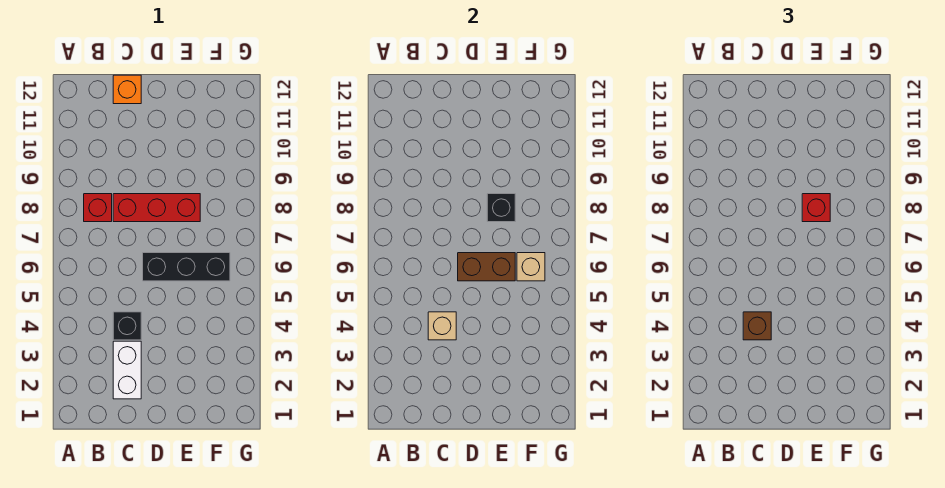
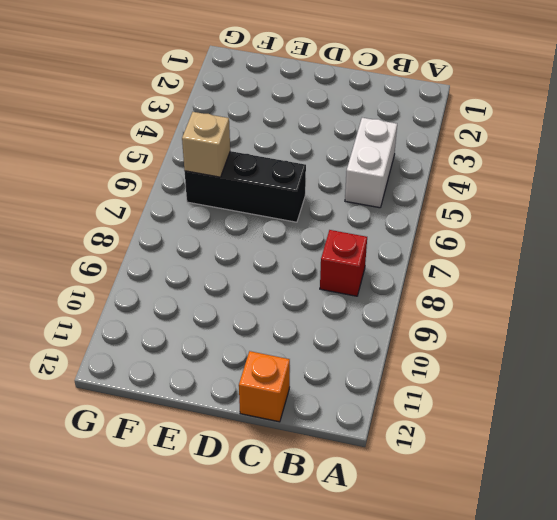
white 1x2 brick [345,118,397,208] -> white 1x2 brick moved to [113,341,141,399]
none -> black 1x1 brick [113,312,141,340]
none -> red 1x3 brick [113,194,200,222]
none -> tan 1x1 brick [428,312,456,340]

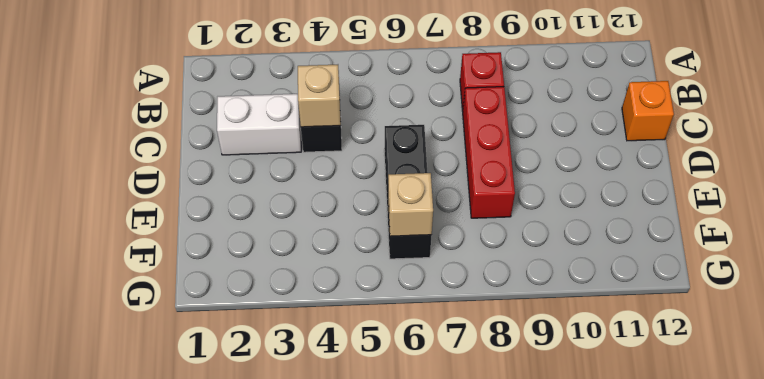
none -> brown 1x2 brick [458,253,515,281]
none -> black 1x1 brick [487,194,515,222]
none -> brown 1x1 brick [743,312,771,340]

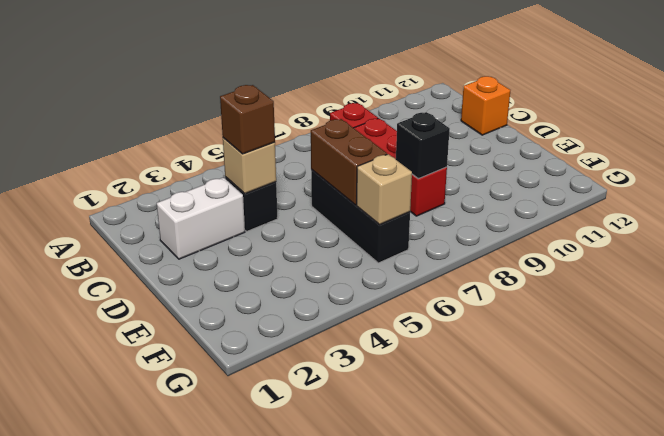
none -> red 1x1 brick [802,194,830,222]

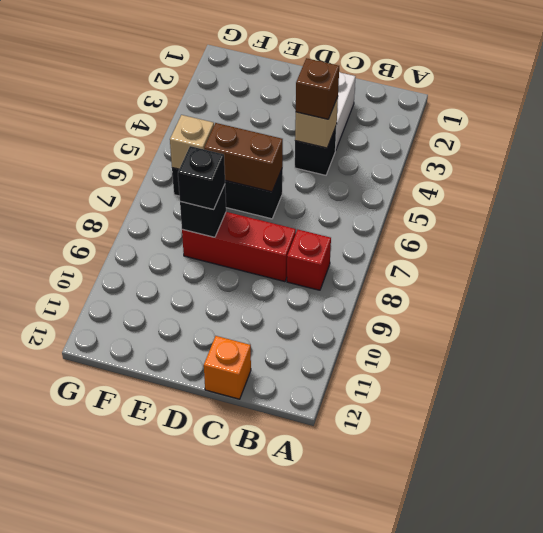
black 1x1 brick [178,146,225,210] -> red 1x1 brick [802,194,830,222]

